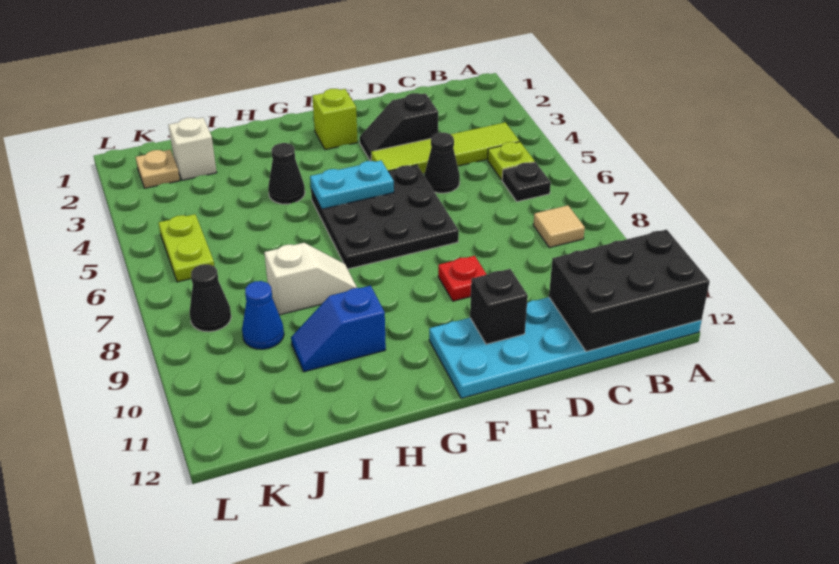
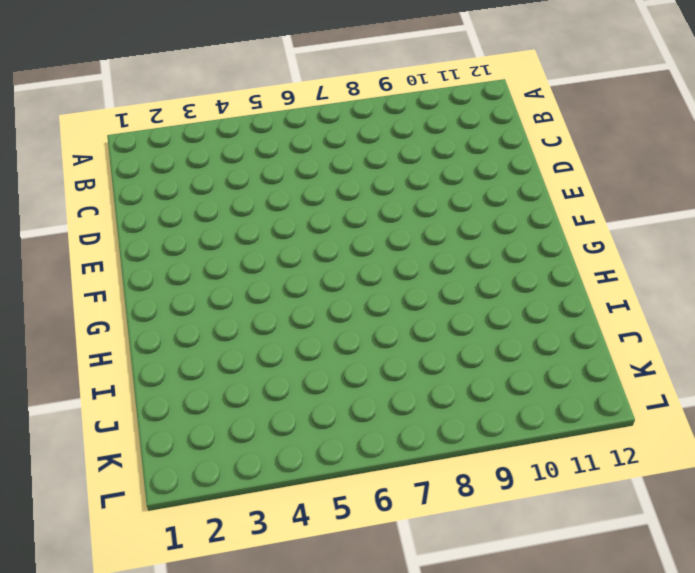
none -> cyan 2x6 plate [429,297,702,398]
none -> lime 1x4 tile [371,122,519,174]
none -> lime 1x1 plate [488,142,535,180]

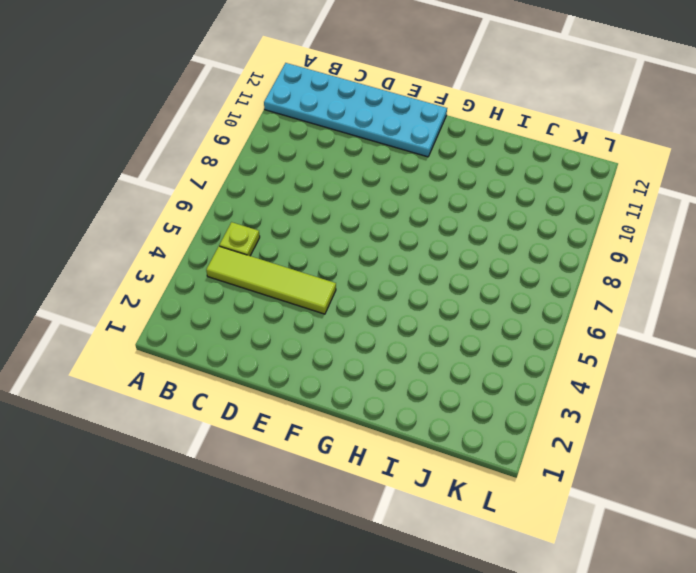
none -> black 1x1 plate [502,162,551,202]
none -> tan 1x1 tile [533,205,585,248]
none -> black 1x2 slope [360,93,438,161]

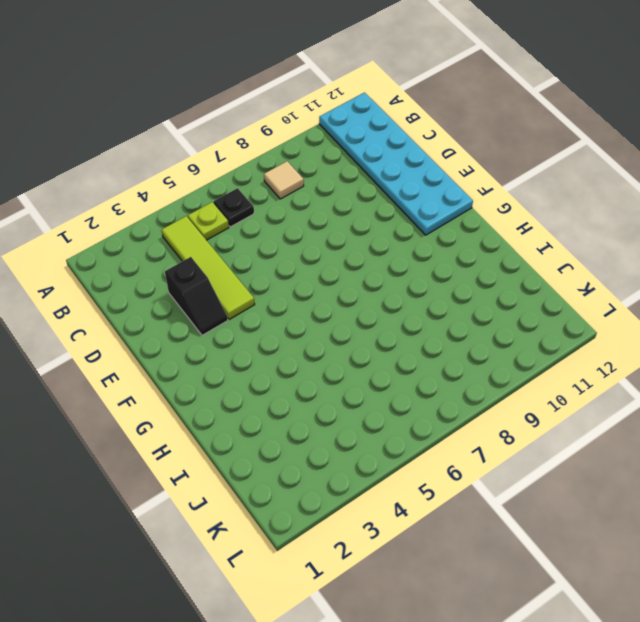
none -> black 1x1 cone [424,133,460,193]
none -> black 3x3 plate [311,165,459,269]
none -> red 1x1 plate [438,256,487,301]

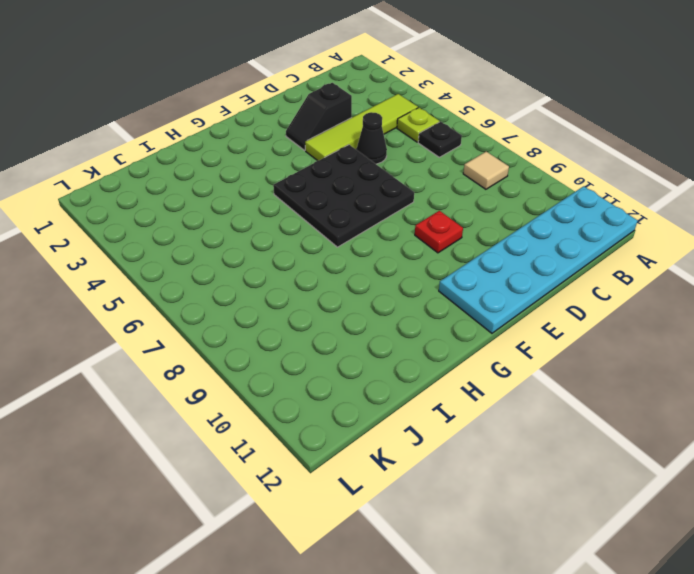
none -> lime 1x1 brick [312,89,358,150]
none -> black 1x1 cone [268,143,305,204]
none -> white 1x2 slope [264,243,357,315]

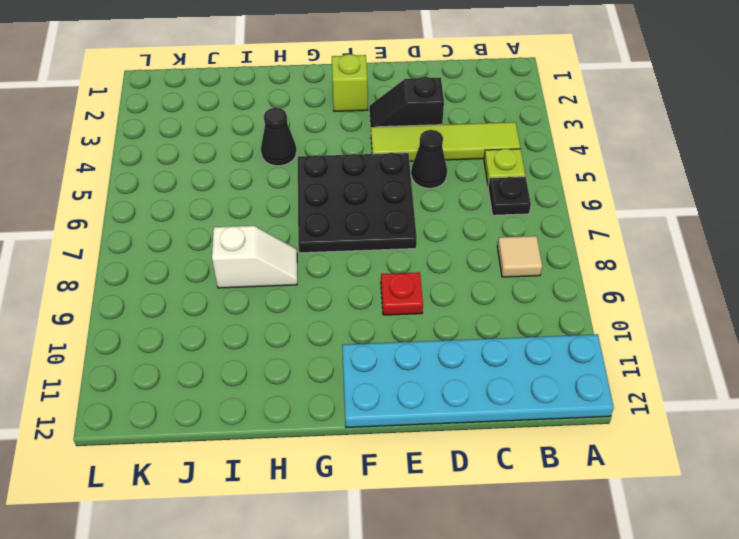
none -> blue 1x2 slope [291,286,386,372]
none -> white 1x1 brick [169,118,217,180]
none -> blue 1x1 cone [242,281,284,349]

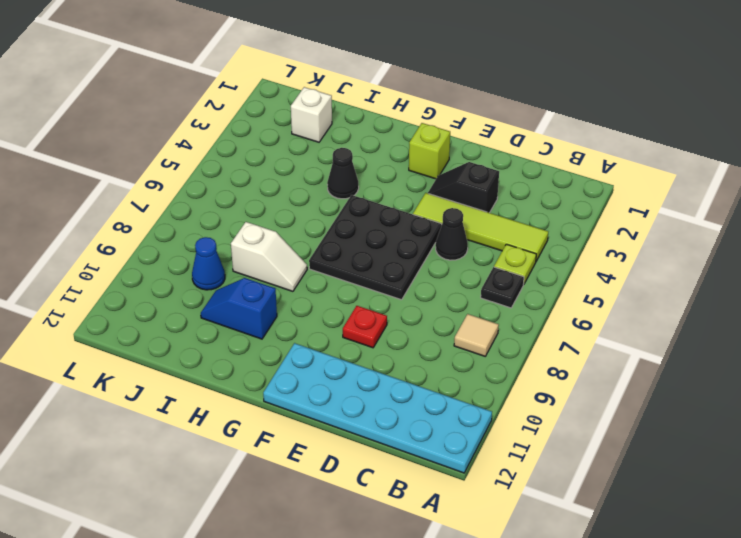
none -> tan 1x1 plate [136,150,180,188]
none -> lime 1x2 plate [159,214,214,282]
none -> black 1x1 cone [190,264,231,332]

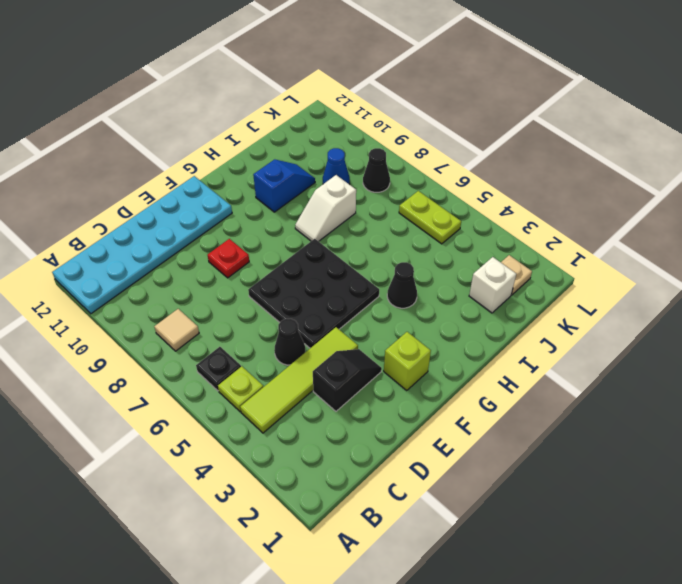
none -> black 2x3 brick [549,229,710,352]
none -> black 1x1 brick [470,269,528,344]
none -> cyan 1x2 plate [310,160,394,209]

